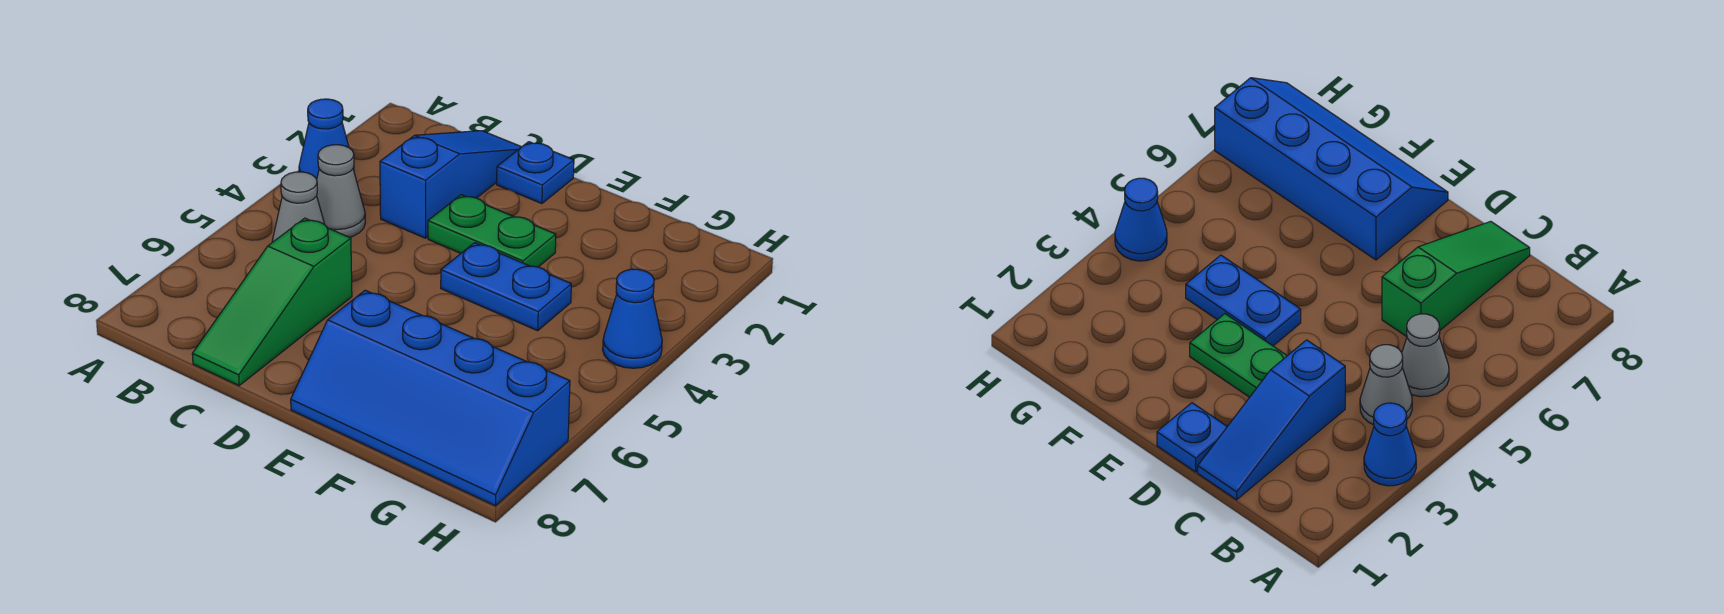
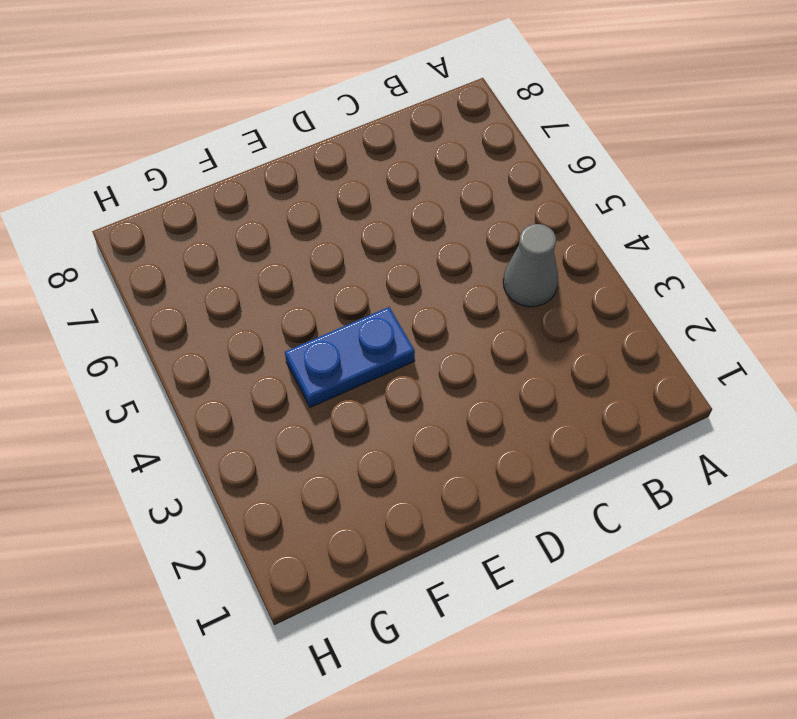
none -> blue 1x1 cone [299,99,354,179]
none -> grey 1x1 cone [272,172,325,242]

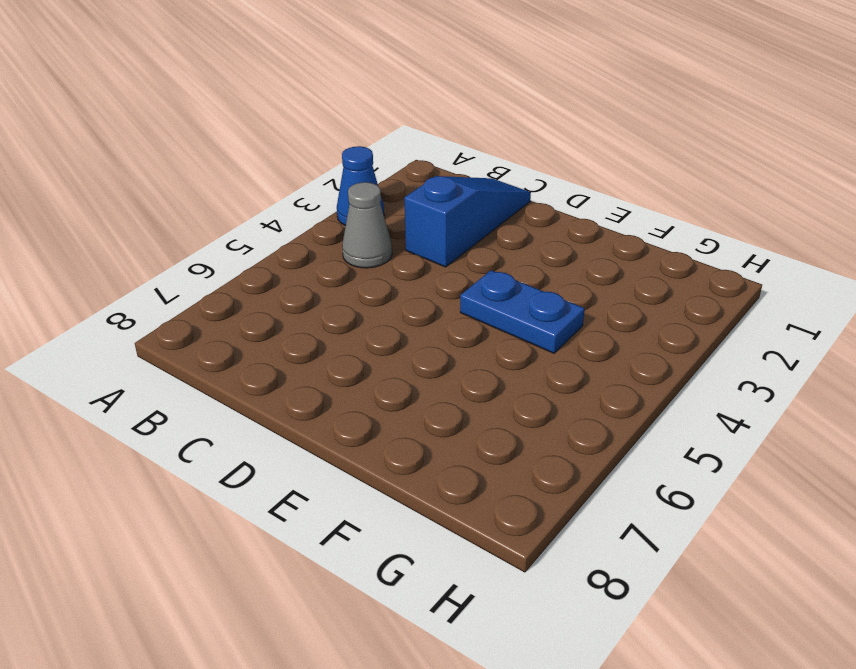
none -> grey 1x1 cone [272,172,325,242]
none -> green 1x3 slope [192,218,352,386]

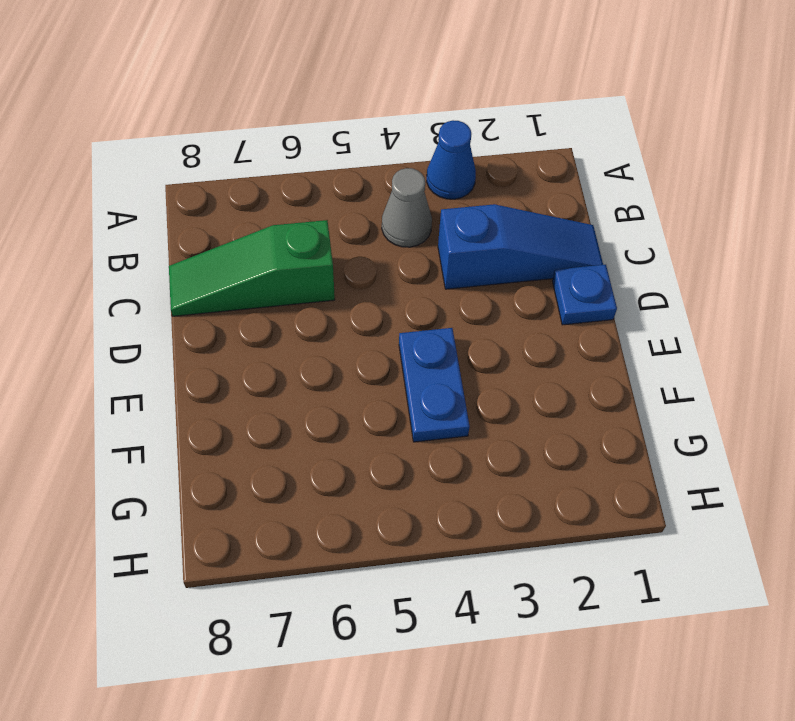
none -> grey 1x1 cone [272,172,325,242]
none -> green 1x2 plate [428,195,556,267]

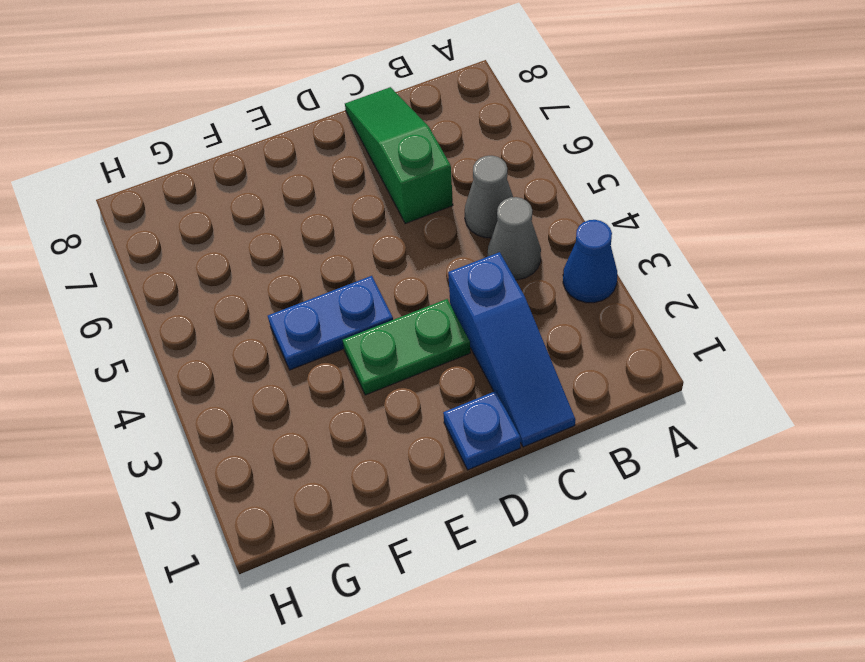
none -> blue 2x4 slope [291,290,570,506]
none -> blue 1x1 cone [603,269,662,368]

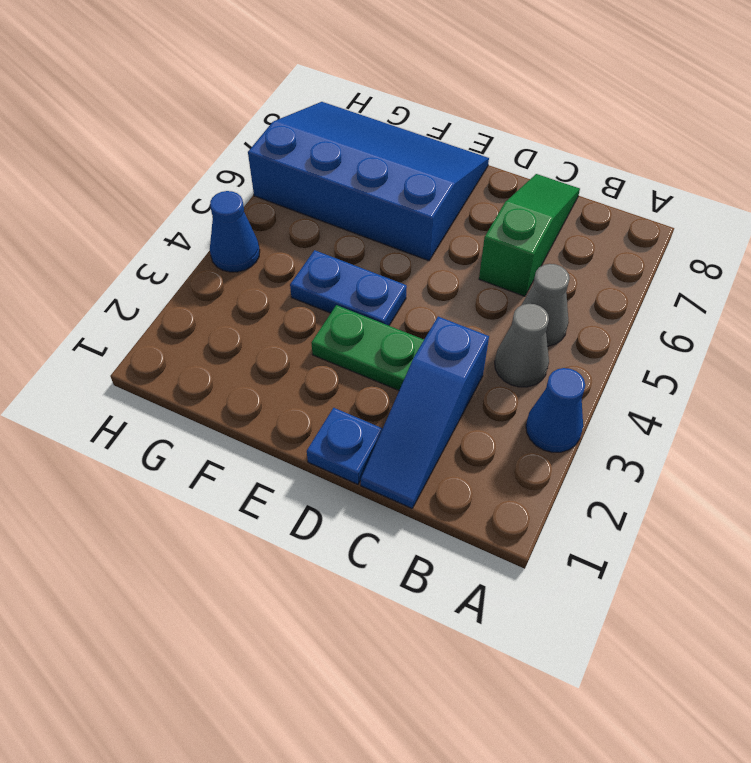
blue 3x4 slope [248,102,489,261] -> blue 2x4 slope [291,290,570,506]

